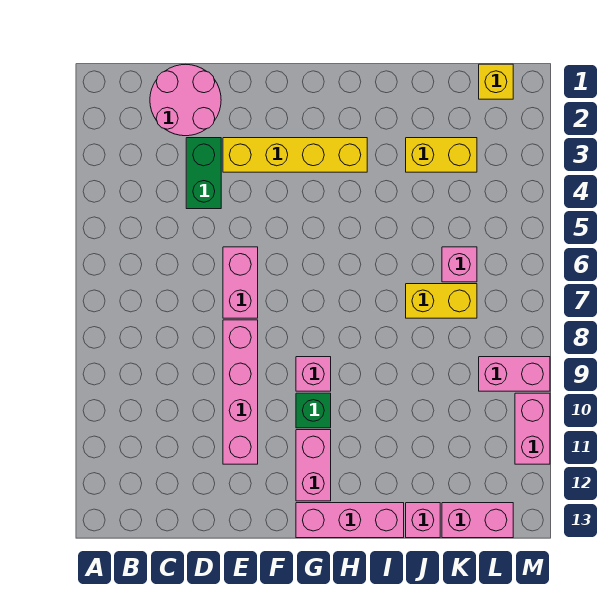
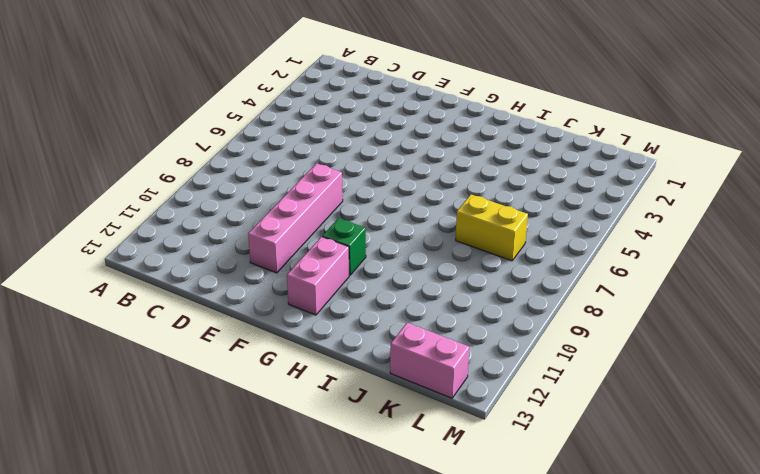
none -> pink 2x2 round brick [150,64,221,136]
none -> green 1x2 brick [186,138,221,209]
none -> yellow 1x4 brick [223,138,367,172]

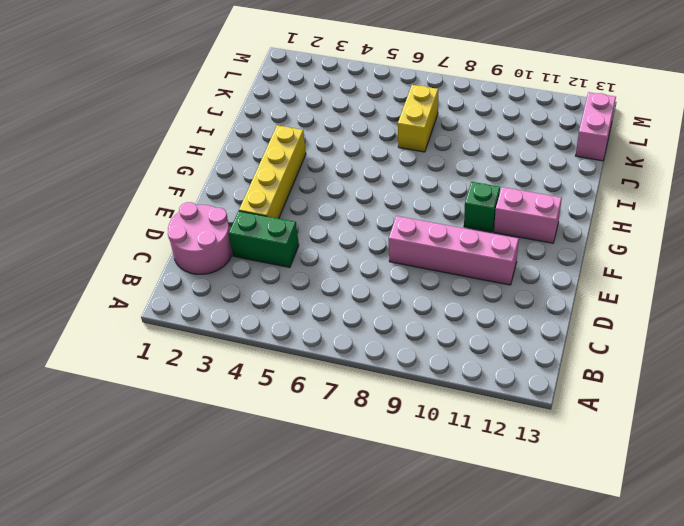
none -> pink 1x2 brick [223,247,258,318]
none -> pink 1x1 brick [296,357,331,391]
none -> pink 1x3 brick [296,503,404,538]

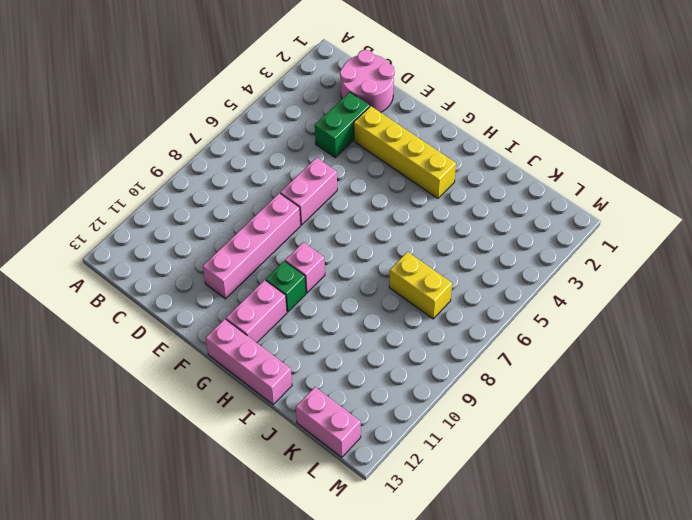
none -> yellow 1x2 brick [406,138,477,172]
none -> pink 1x1 brick [406,503,440,538]
none -> pink 1x1 brick [442,247,477,282]

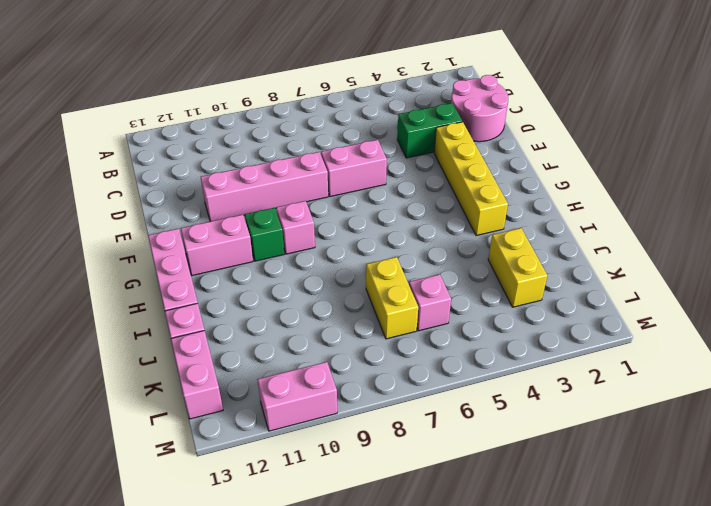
none -> yellow 1x1 brick [479,64,513,99]
none -> pink 1x2 brick [479,357,550,391]

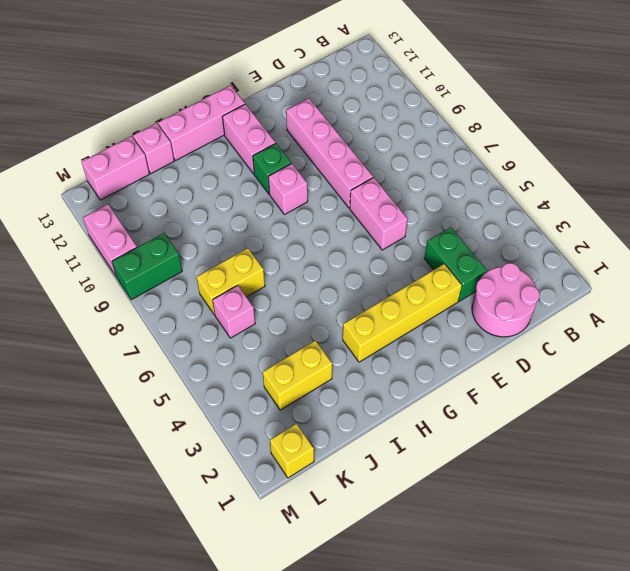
green 1x2 brick [112,233,182,300] -> pink 1x2 brick [479,357,550,391]

